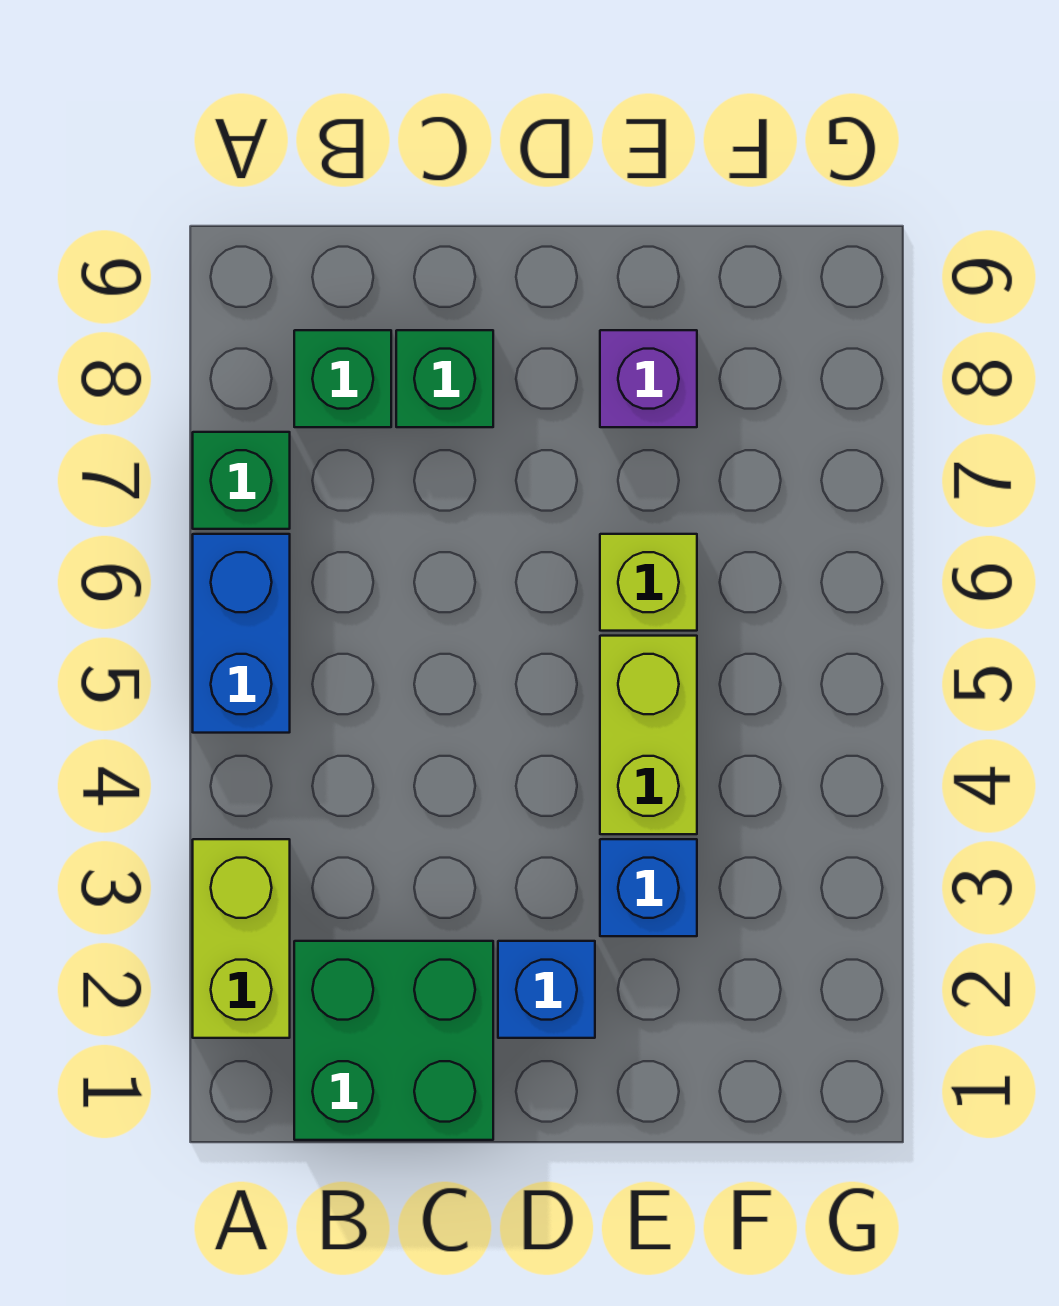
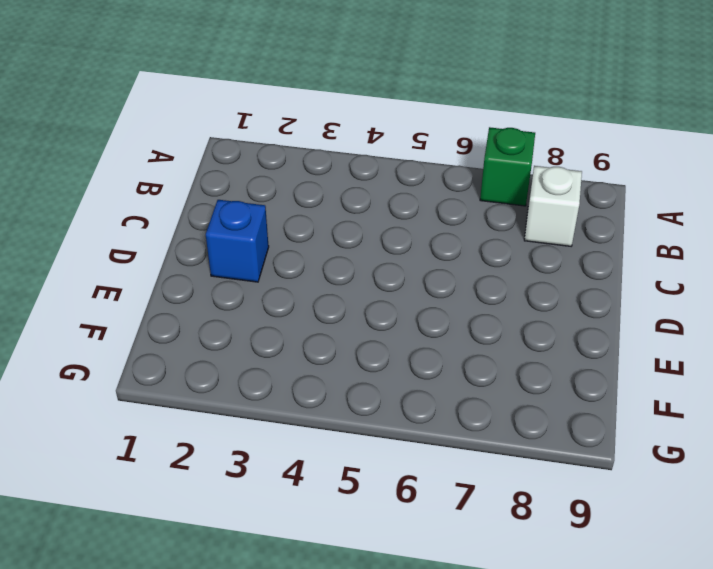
white 1x1 brick [524,166,582,246] -> green 1x1 brick [294,330,391,427]
none -> lime 1x2 brick [193,839,290,1038]
none -> blue 1x2 brick [193,534,290,733]

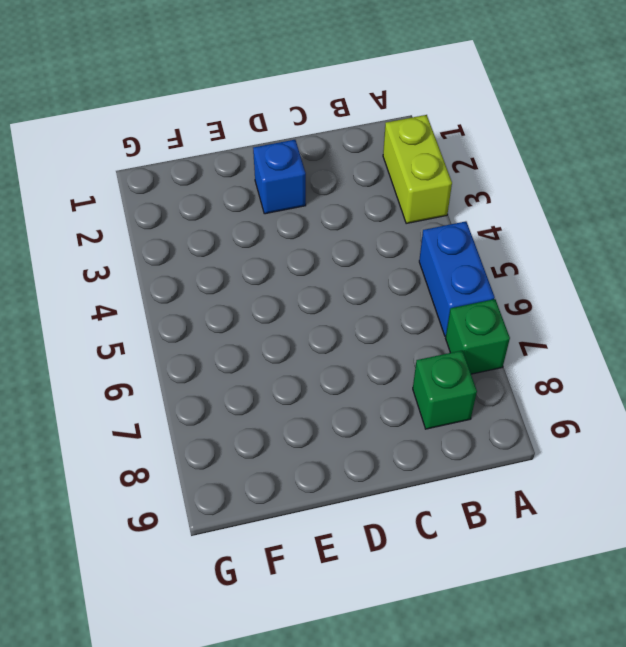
none -> green 2x2 brick [294,941,493,1140]
none -> green 1x1 brick [396,330,493,427]

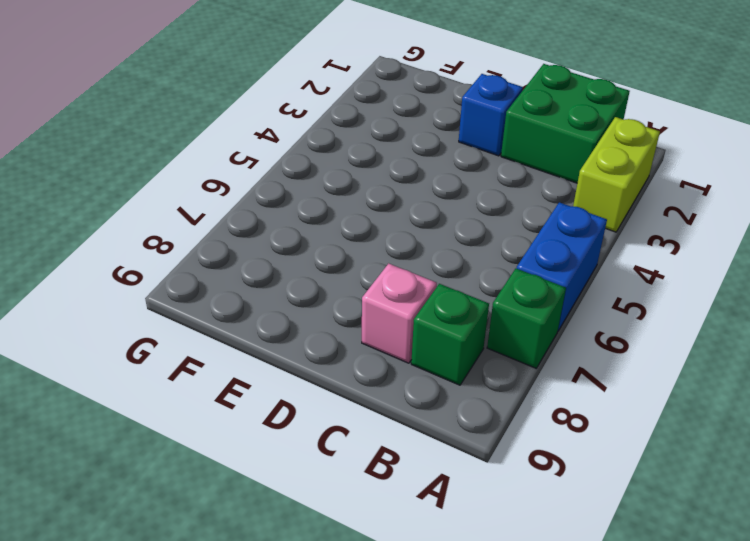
pink 1x1 brick [362,263,437,363] -> green 1x1 brick [396,330,493,427]
none -> blue 1x1 brick [600,839,697,936]
none -> lime 1x2 brick [600,636,697,834]

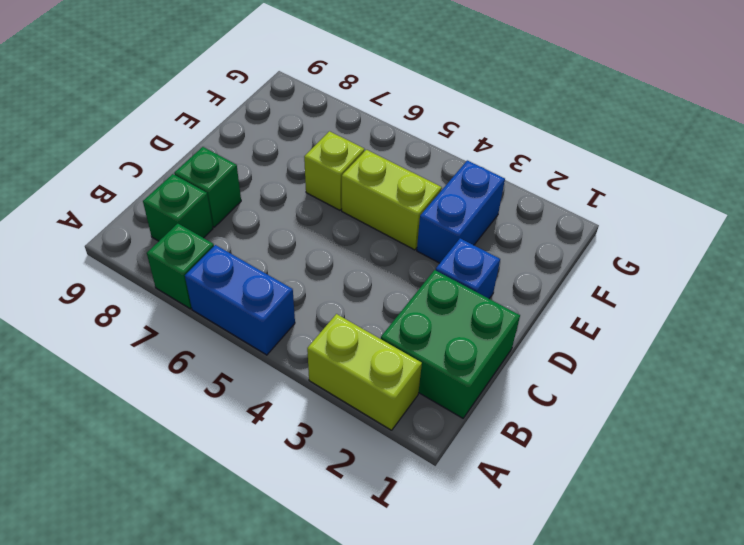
blue 1x2 brick [417,160,505,263] -> blue 1x1 brick [600,839,697,936]
none -> purple 1x1 brick [600,330,697,427]

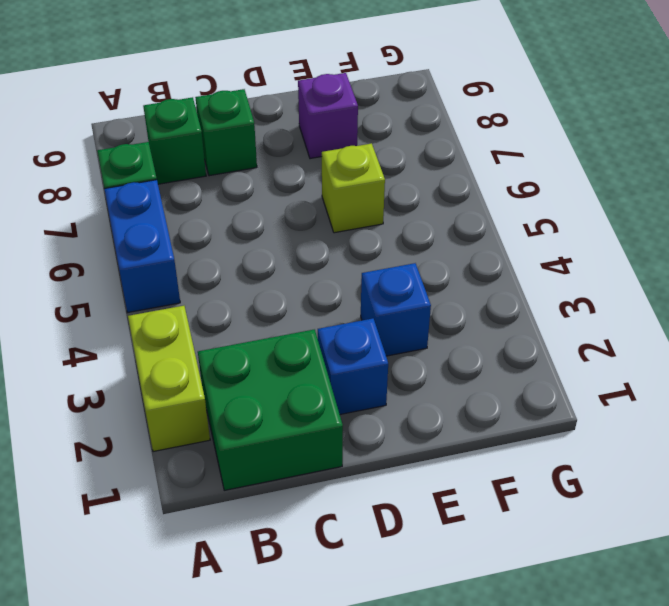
none -> lime 1x2 brick [600,636,697,834]

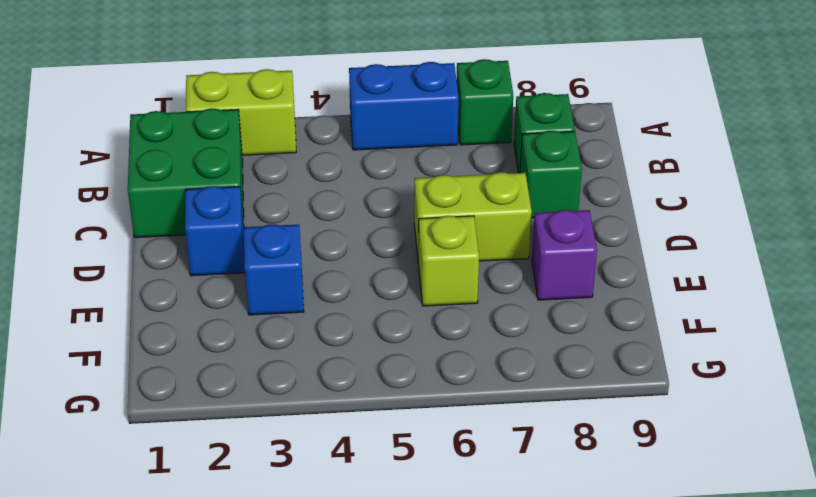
lime 1x2 brick [414,172,532,264] -> lime 1x2 brick moved to [600,636,697,834]

